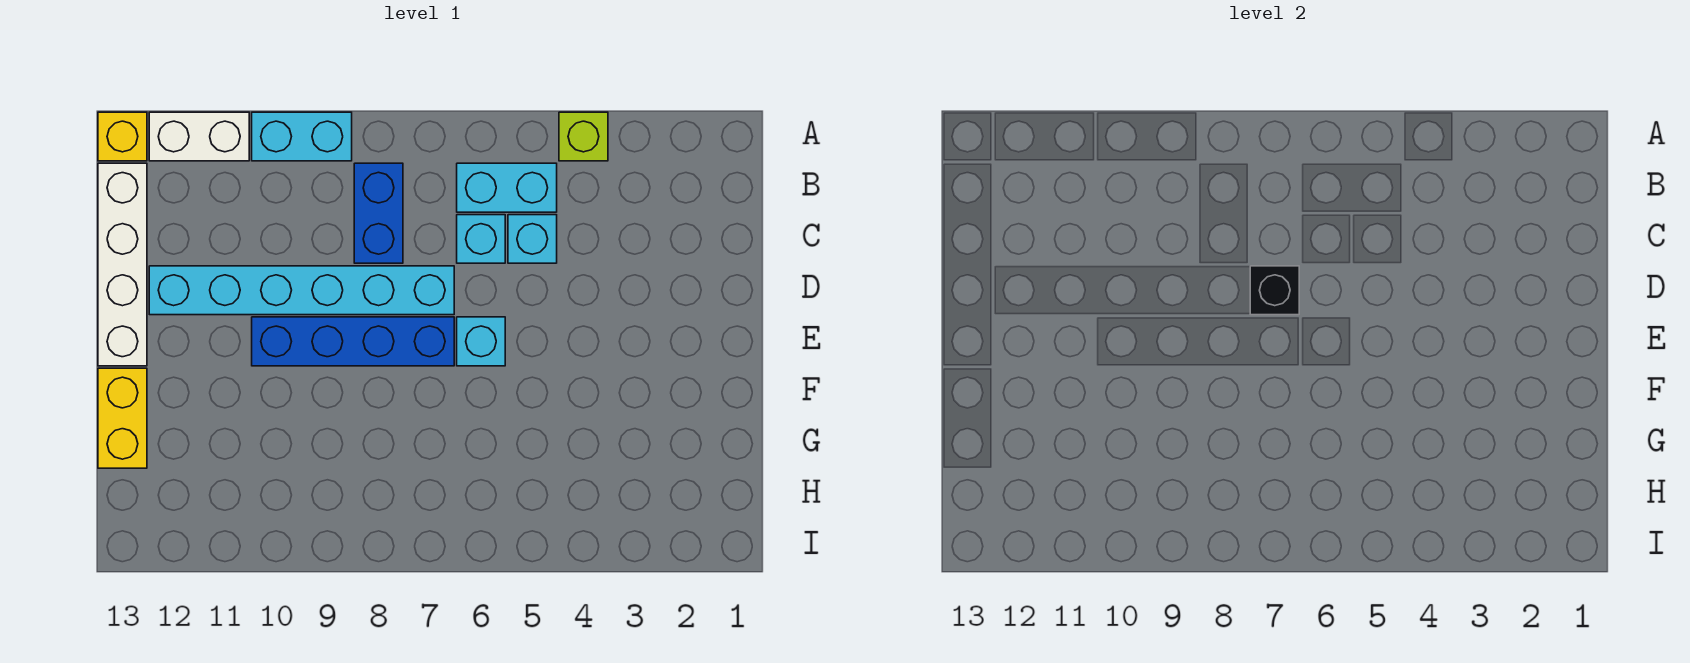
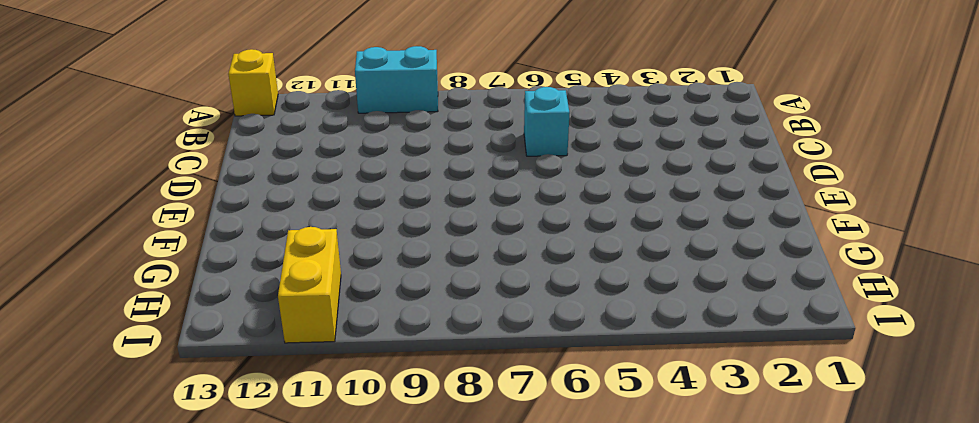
yellow 1x2 brick [278,227,341,343] -> yellow 1x2 brick moved to [98,368,147,468]
none -> lime 1x1 brick [559,112,608,161]
none -> white 1x2 brick [149,112,249,161]
none -> cyan 1x2 brick [457,163,557,212]

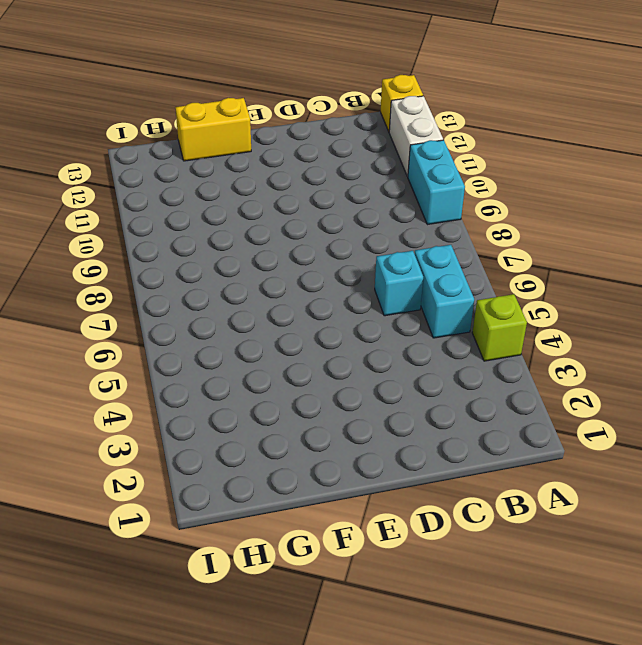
none -> blue 1x2 brick [354,163,403,263]
none -> white 1x4 brick [98,163,147,366]
none -> cyan 1x1 brick [508,215,557,263]

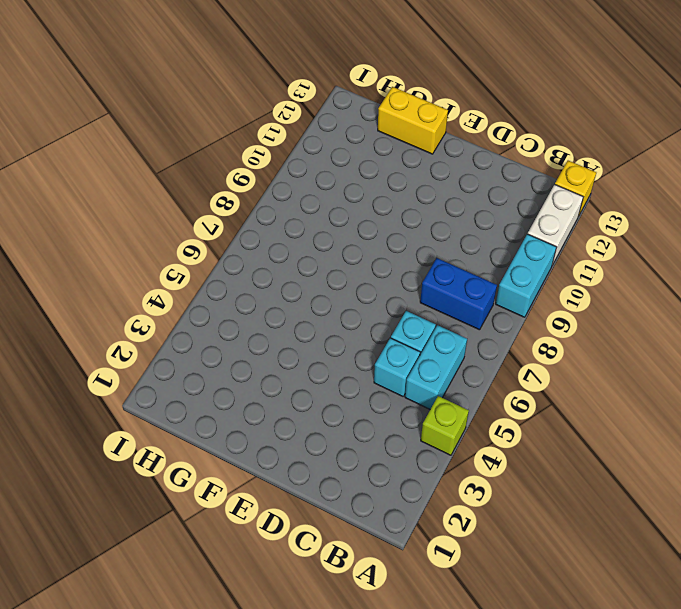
none -> white 1x4 brick [98,163,147,366]
none -> cyan 1x6 brick [149,266,454,315]
none -> cyan 1x1 brick [457,317,505,366]

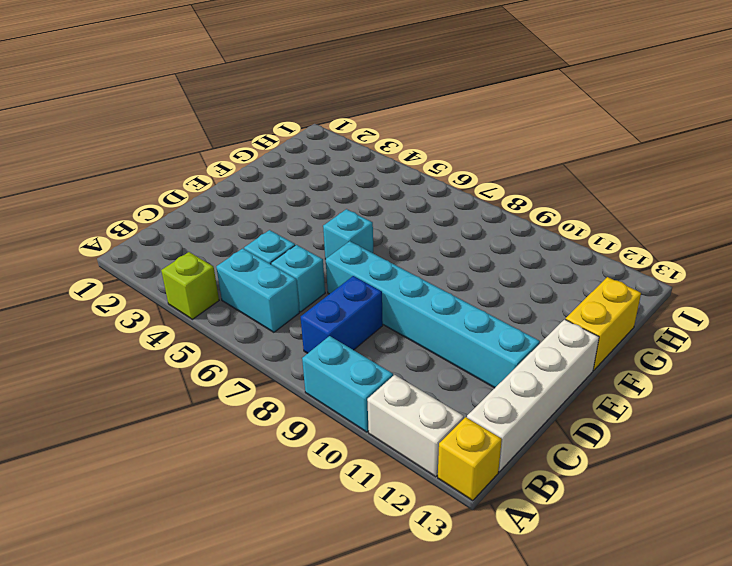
none -> blue 1x4 brick [252,317,454,366]
none -> black 1x1 brick [1250,266,1299,315]

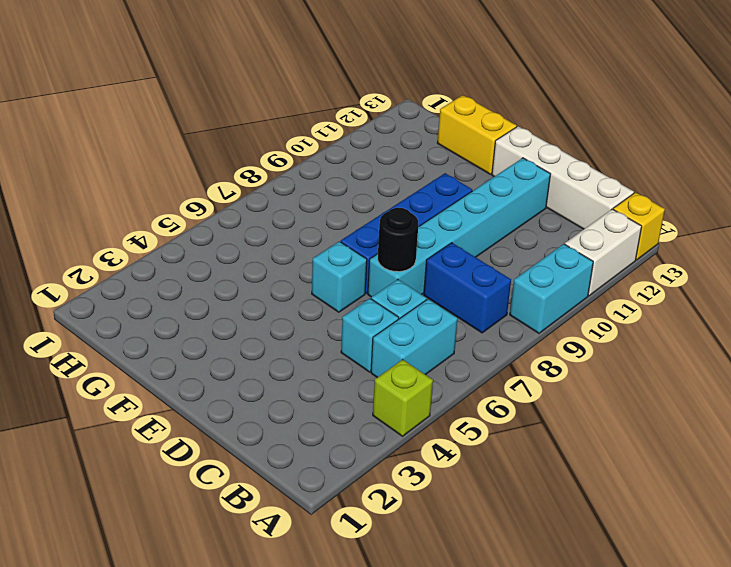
black 1x1 round brick [378,208,418,272] -> black 1x1 brick [1250,266,1299,315]

